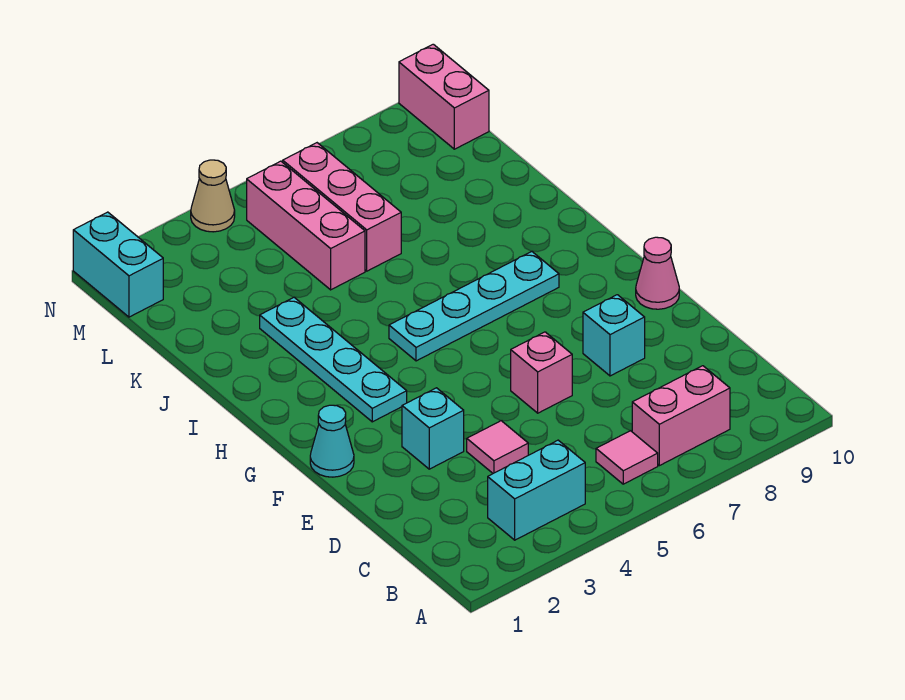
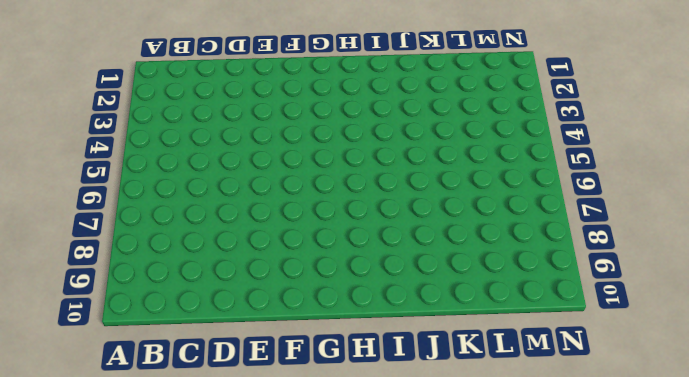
none -> cyan 1x2 brick [488,440,585,540]
none -> pink 1x1 tile [596,431,658,484]
none -> pink 1x2 brick [632,366,730,466]

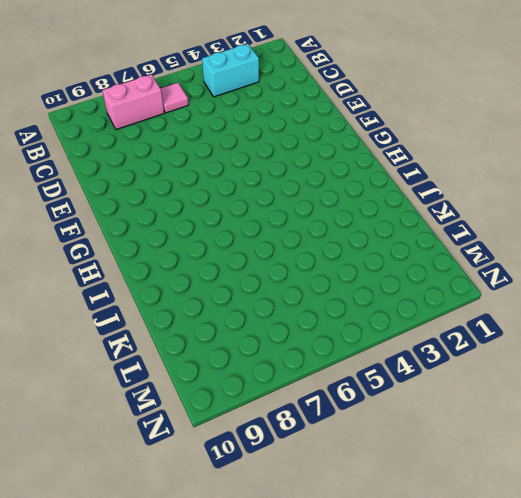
none -> pink 1x1 tile [467,421,528,473]
none -> cyan 1x1 brick [402,388,464,469]
none -> pink 1x1 brick [511,332,572,413]

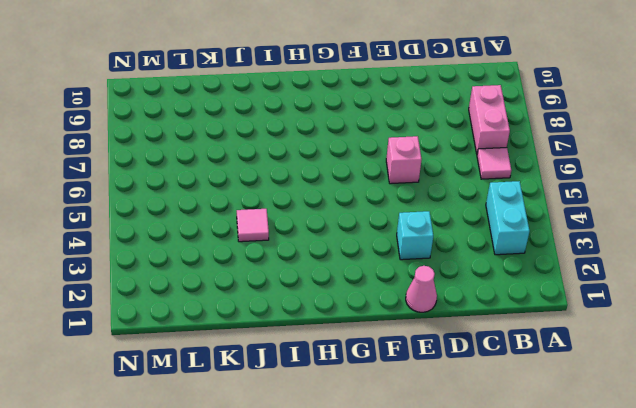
pink 1x1 cone [406,266,437,312] -> pink 1x1 cone moved to [636,237,679,309]
pink 1x1 tile [237,209,269,242] -> pink 1x1 tile moved to [467,421,528,473]
none -> cyan 1x1 brick [583,295,645,376]
none -> cyan 1x1 cone [310,405,354,477]
none -> cyan 1x4 plate [260,298,407,422]

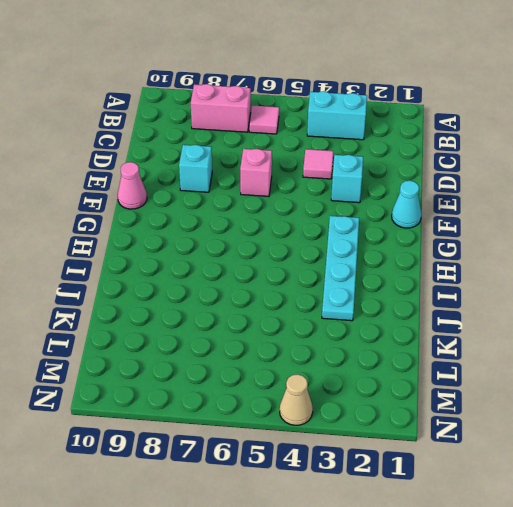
none -> cyan 1x4 plate [389,252,559,361]
none -> pink 1x3 brick [247,161,365,290]
none -> pink 1x3 brick [283,143,401,271]

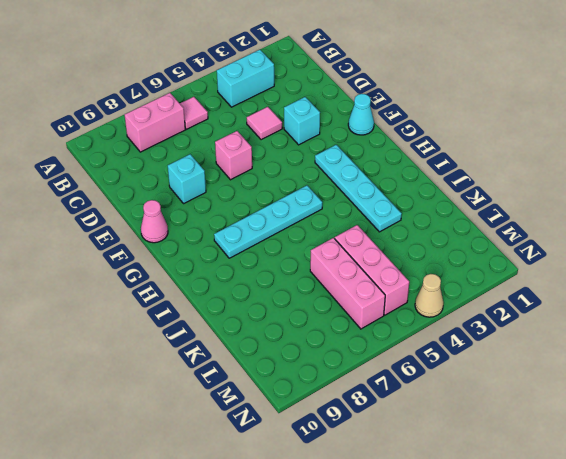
none -> cyan 1x2 brick [73,212,163,317]
none -> pink 1x2 brick [399,44,489,149]

